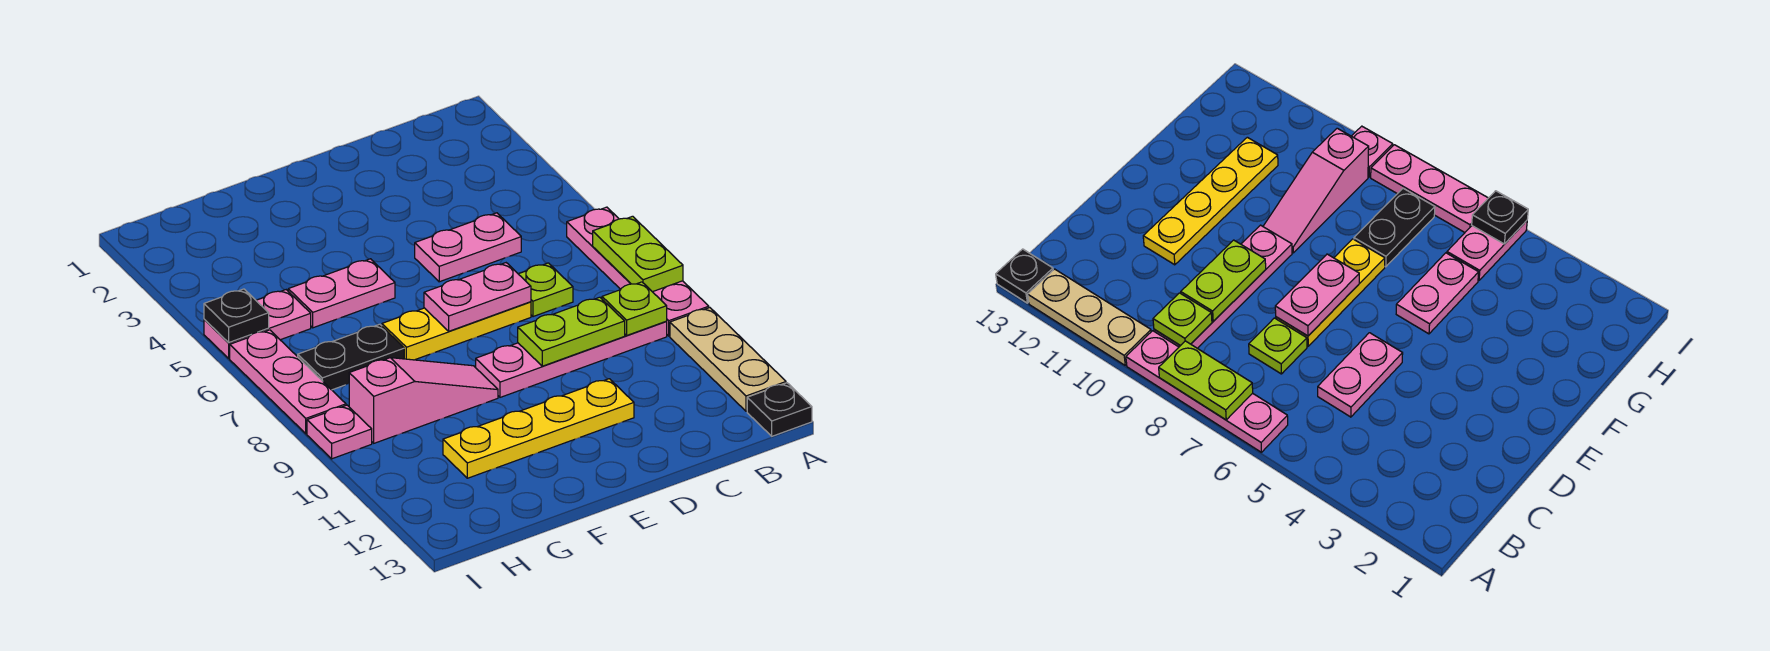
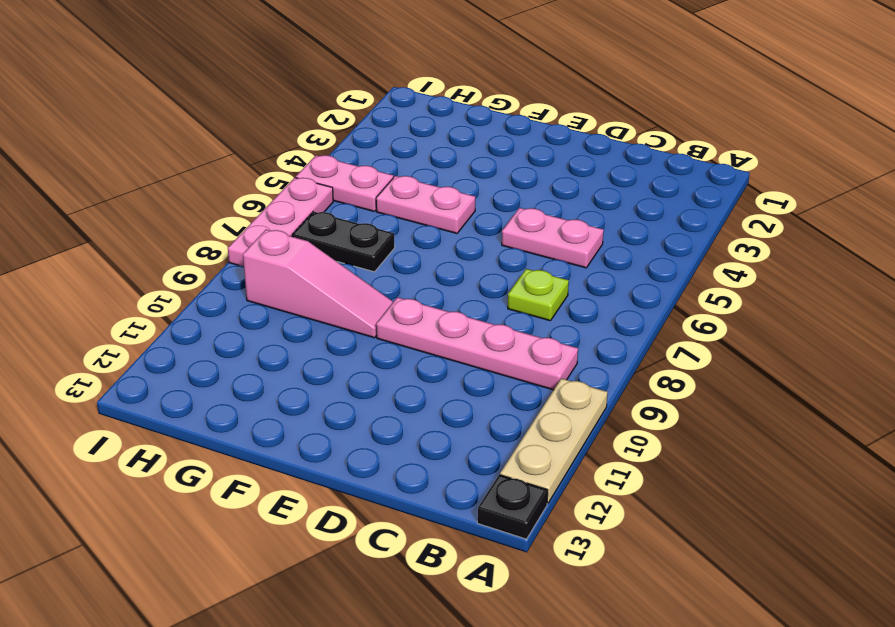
none -> pink 1x4 plate [567,207,709,336]
none -> yellow 1x3 plate [382,302,531,360]
none -> yellow 1x4 plate [443,379,634,478]

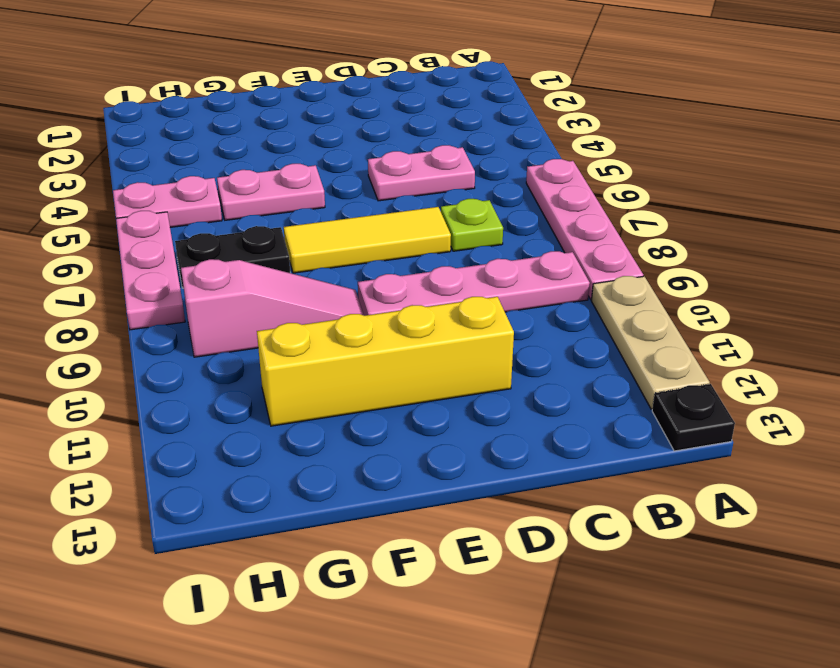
yellow 1x3 tile [284,207,451,273] -> yellow 1x3 plate [382,302,531,360]
yellow 1x4 brick [257,297,514,426] -> yellow 1x4 plate [443,379,634,478]
none -> pink 1x1 plate [307,405,372,459]
none -> lime 1x2 plate [593,216,683,292]
none -> lime 1x1 plate [602,282,667,335]

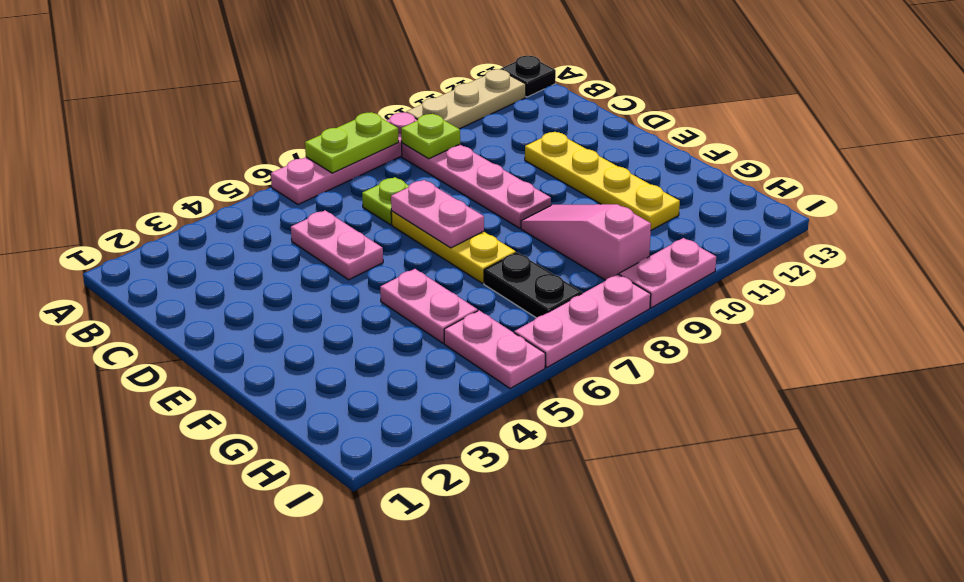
pink 1x2 plate [619,238,716,308] -> pink 1x1 plate [307,405,372,459]
none -> lime 1x2 plate [518,297,625,366]
none -> black 1x1 plate [204,289,269,342]

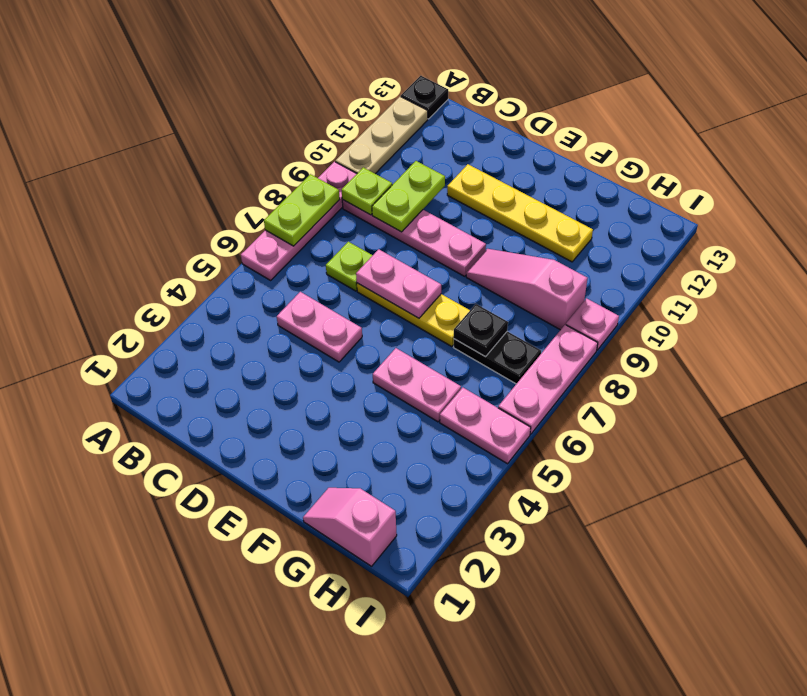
lime 1x2 plate [372,161,445,232] -> lime 1x2 plate turned to [518,297,625,366]
pink 1x2 slope [303,488,397,566] -> none
black 1x1 plate [454,304,508,357] -> black 1x1 plate moved to [204,289,269,342]

